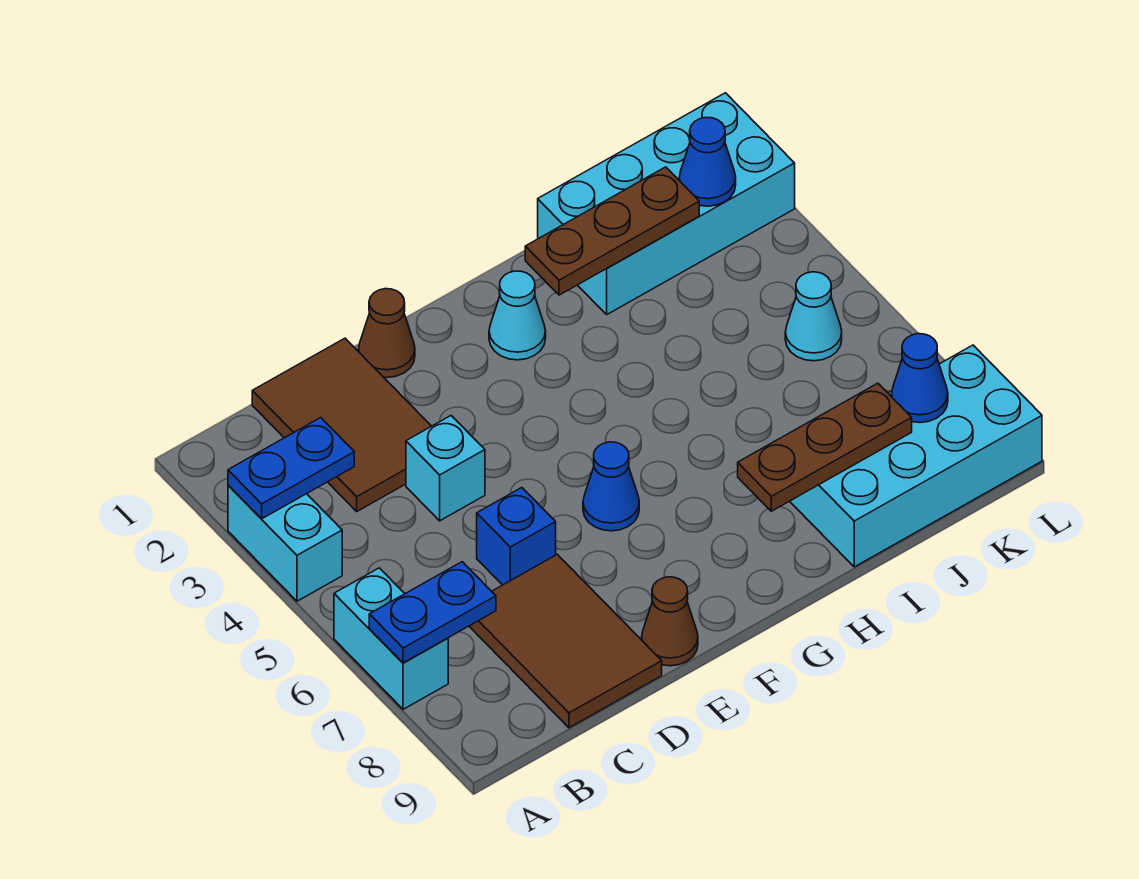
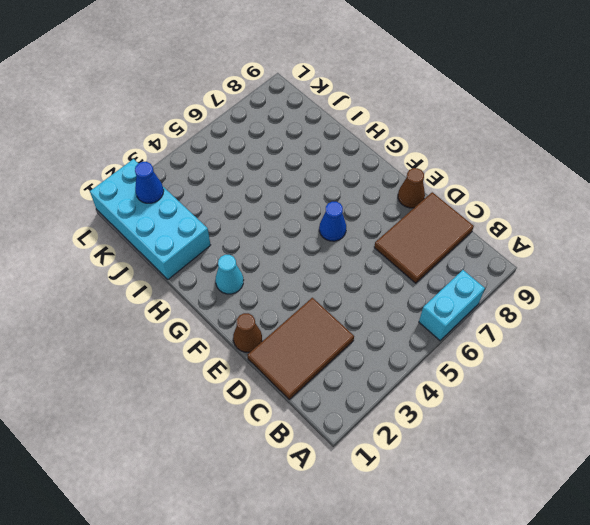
none -> cyan 1x2 brick [228,485,342,601]
none -> cyan 1x1 brick [406,416,485,521]
none -> blue 1x1 brick [477,488,556,585]

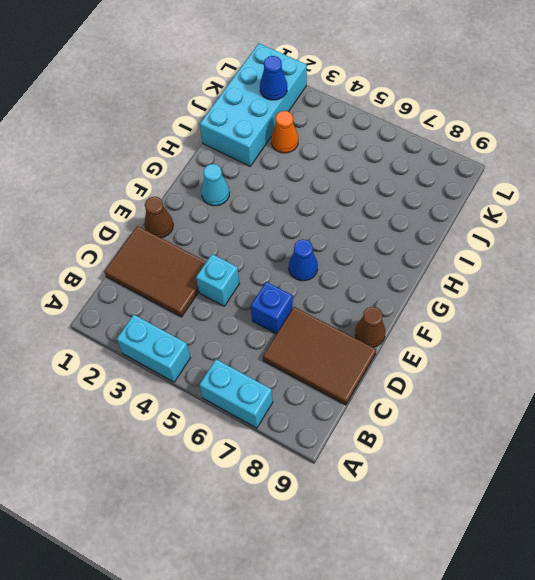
orange 1x1 cone [271,111,298,153] -> none
none -> cyan 2x4 brick [790,345,1042,567]
none -> cyan 1x1 cone [785,272,842,361]
none -> blue 1x2 plate [228,418,354,519]

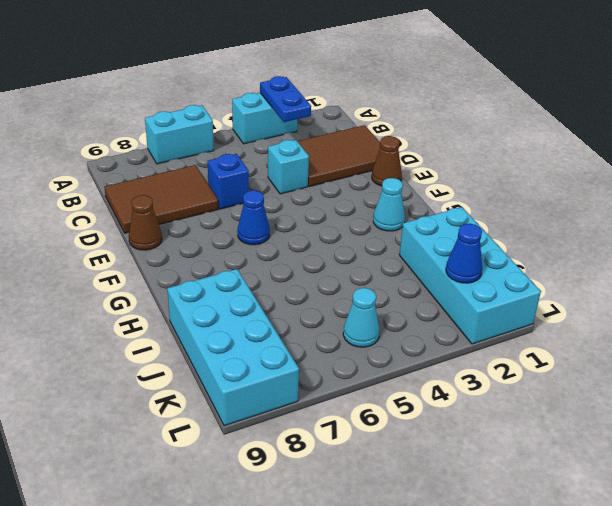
none -> blue 1x2 plate [369,562,496,663]
none -> brown 1x3 plate [525,167,699,295]
none -> brown 1x3 plate [738,383,912,511]

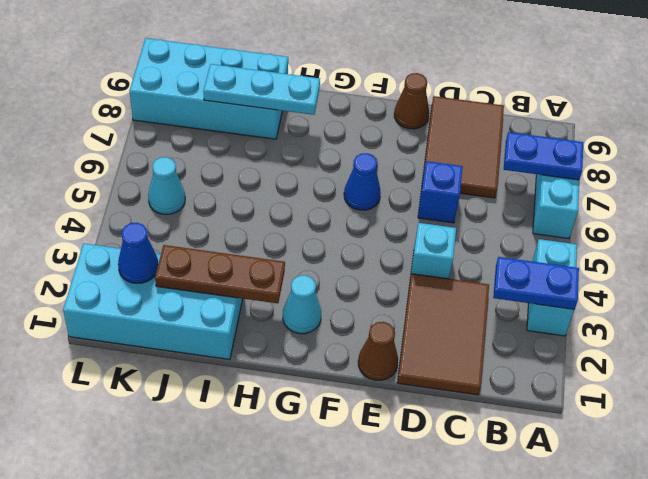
cyan 1x3 plate [203,64,320,115] -> brown 1x3 plate [738,383,912,511]
none -> blue 1x1 cone [892,334,948,423]

